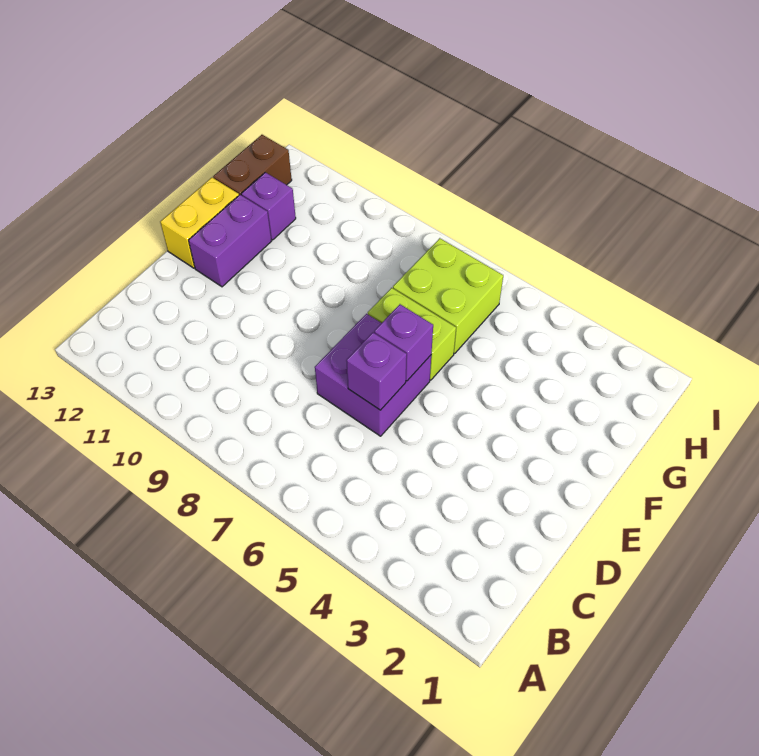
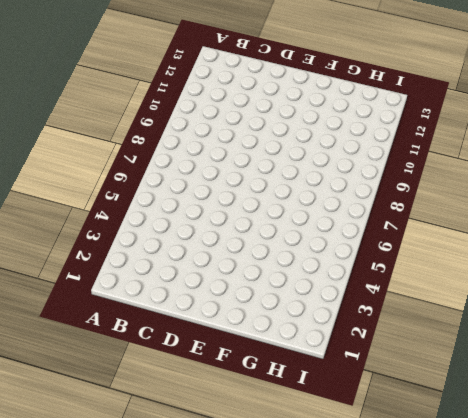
none -> purple 2x2 brick [315,314,431,436]
none -> purple 1x2 brick [189,195,271,287]

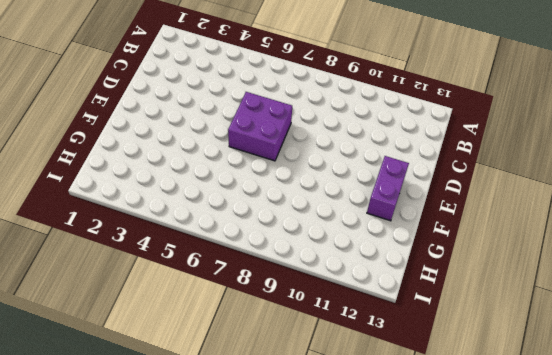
none -> yellow 1x2 brick [160,178,239,268]
none -> lime 1x2 brick [368,288,456,380]

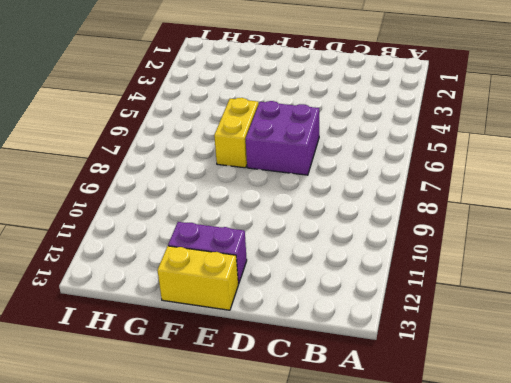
yellow 1x2 brick [214,98,258,168] -> lime 1x2 brick [368,288,456,380]
none -> lime 2x2 brick [393,238,503,353]
none -> purple 1x1 brick [241,172,296,240]

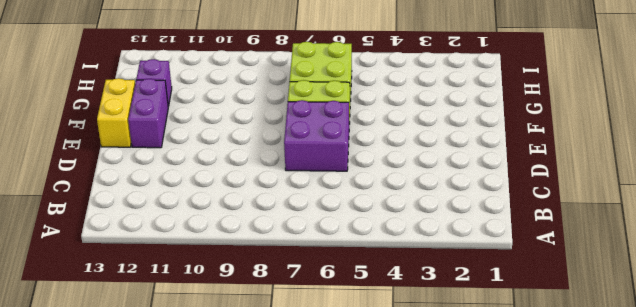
none -> brown 1x2 brick [213,135,292,195]
none -> purple 1x1 brick [346,333,407,410]

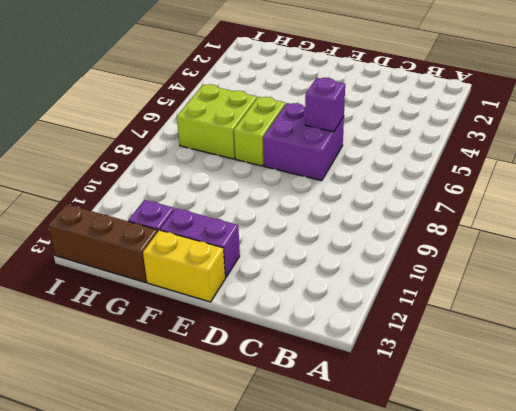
brown 1x3 brick [48,204,158,283] -> brown 1x2 brick [213,135,292,195]
none -> purple 1x1 brick [374,304,433,381]

